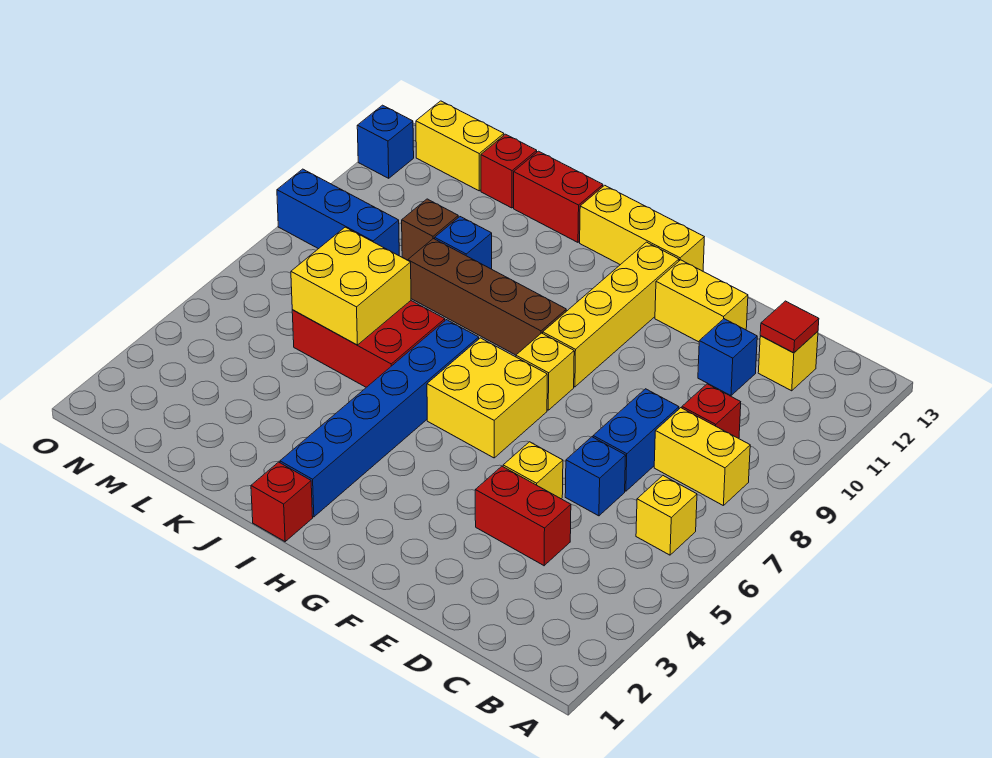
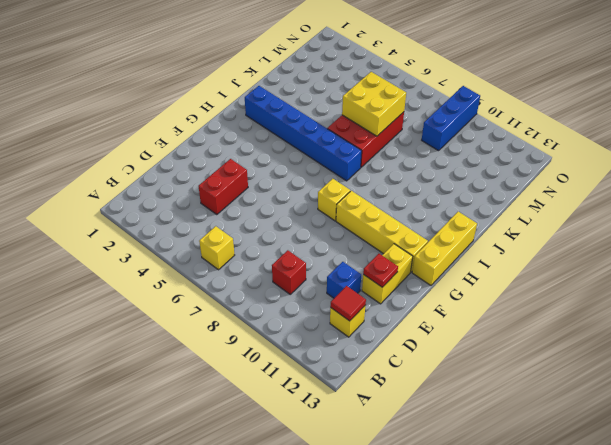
red 1x1 plate [363,254,398,287] -> none
none -> yellow 1x2 brick [654,408,750,505]
none -> blue 1x1 brick [565,437,626,516]
none -> blue 1x2 brick [593,389,679,491]

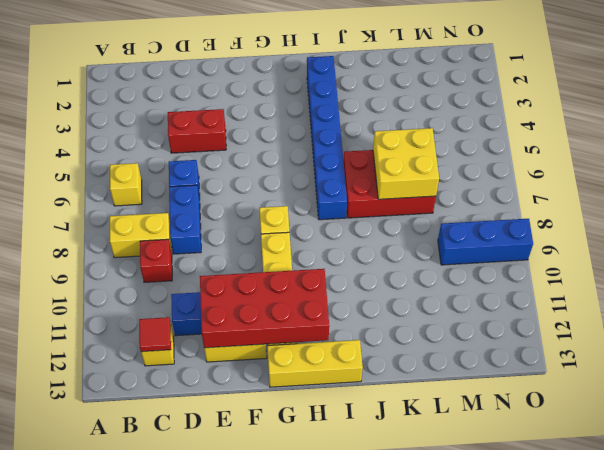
red 2x4 brick [200,269,329,348] -> none
none -> yellow 1x1 brick [503,442,563,499]
none -> yellow 2x2 brick [427,338,547,458]
none -> brown 1x4 brick [408,239,566,355]

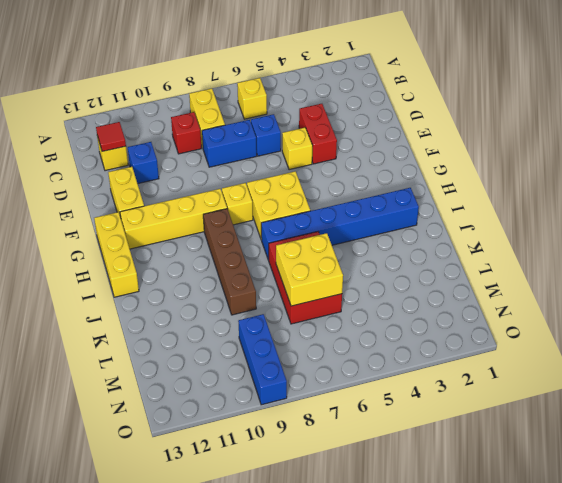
none -> red 1x1 brick [251,462,313,542]
none -> red 1x2 brick [514,151,603,242]
none -> blue 1x1 brick [435,217,492,269]

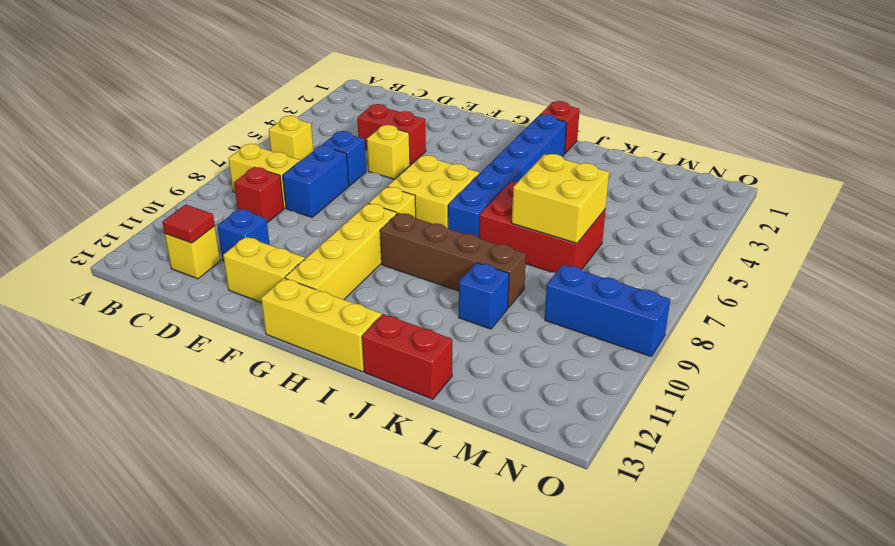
none -> brown 1x1 brick [402,199,458,260]
none -> red 1x1 brick [481,134,537,208]
none -> yellow 1x2 brick [416,101,504,191]

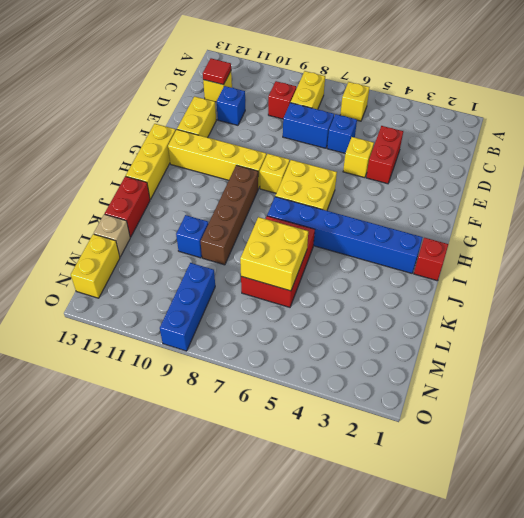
tan 1x1 brick [94,214,130,257] -> red 1x1 brick [481,134,537,208]
none -> brown 1x1 brick [402,199,458,260]
none -> blue 1x1 brick [357,105,414,178]

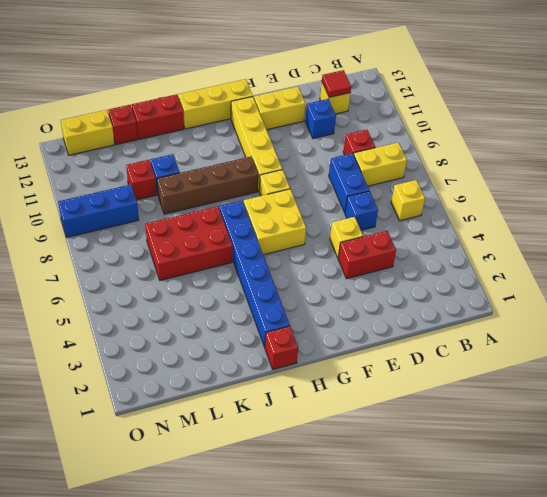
red 1x1 brick [126,160,157,200] -> brown 1x1 brick [402,199,458,260]
none -> blue 1x1 brick [357,105,414,178]
none -> yellow 2x2 brick [291,227,411,345]

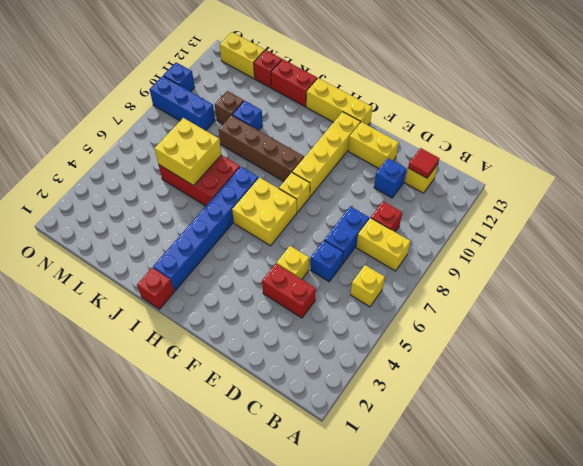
blue 1x1 brick [163,62,195,92] -> blue 1x1 brick moved to [357,105,414,178]

